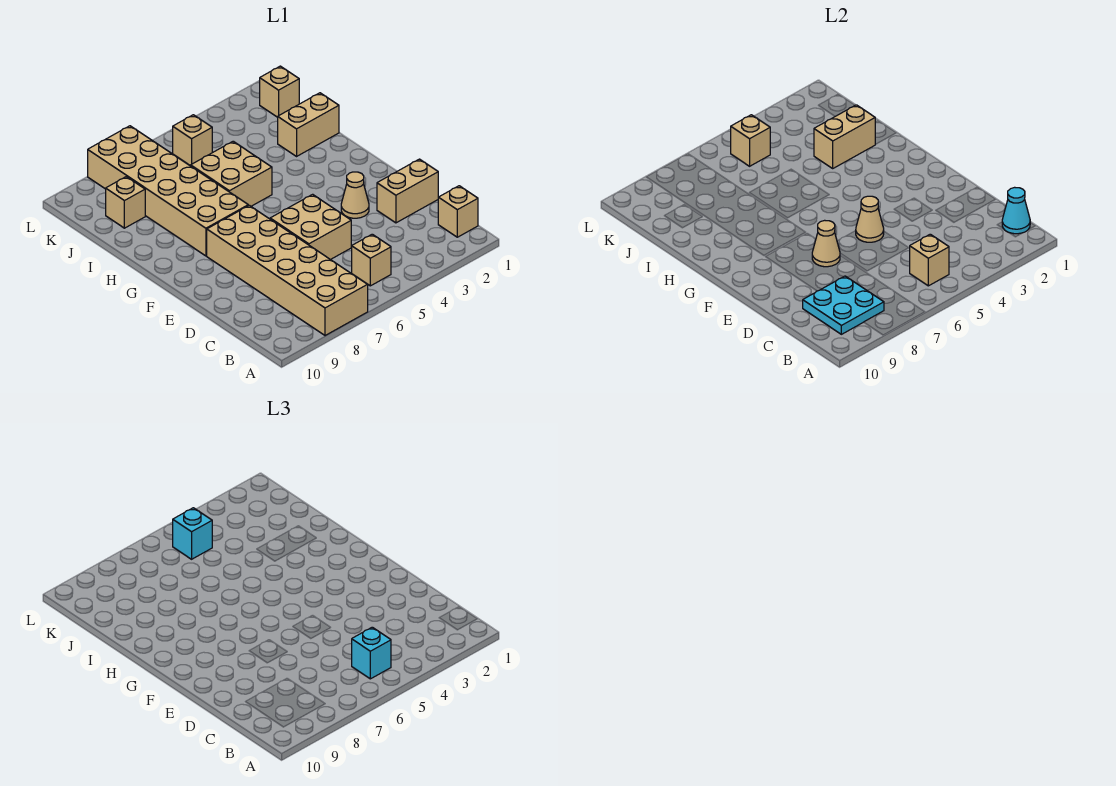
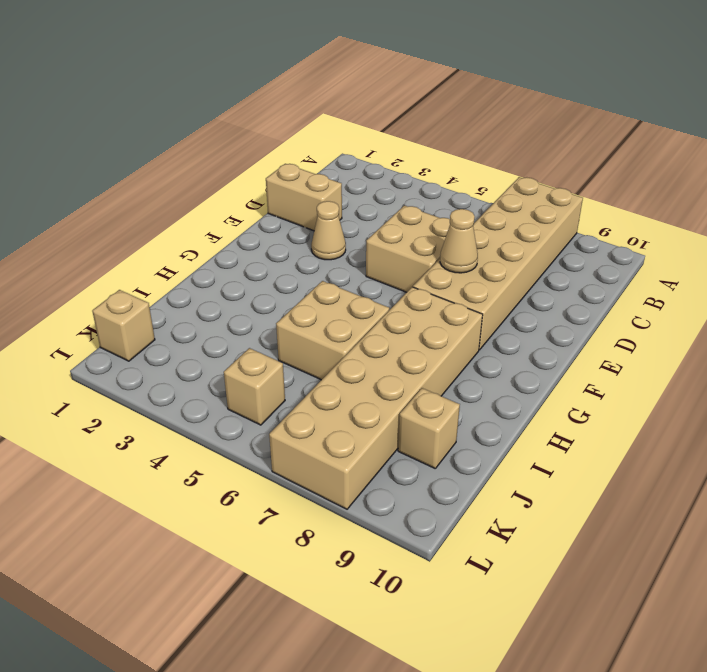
none -> tan 1x1 brick [438,186,478,237]
none -> tan 1x1 brick [352,234,391,286]
none -> tan 1x2 brick [278,93,339,156]

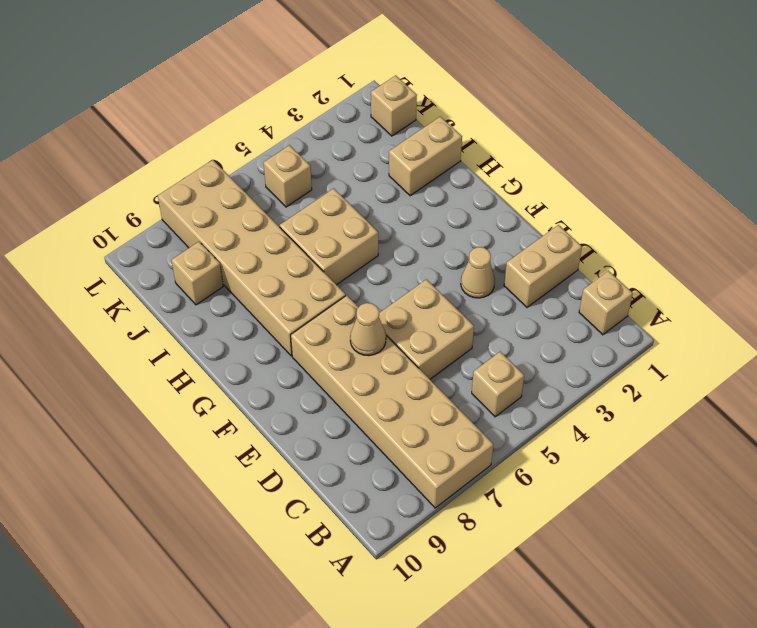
none -> cyan 1x1 cone [1002,187,1030,234]
none -> tan 1x1 brick [910,234,949,286]
none -> cyan 2x2 plate [803,276,884,334]

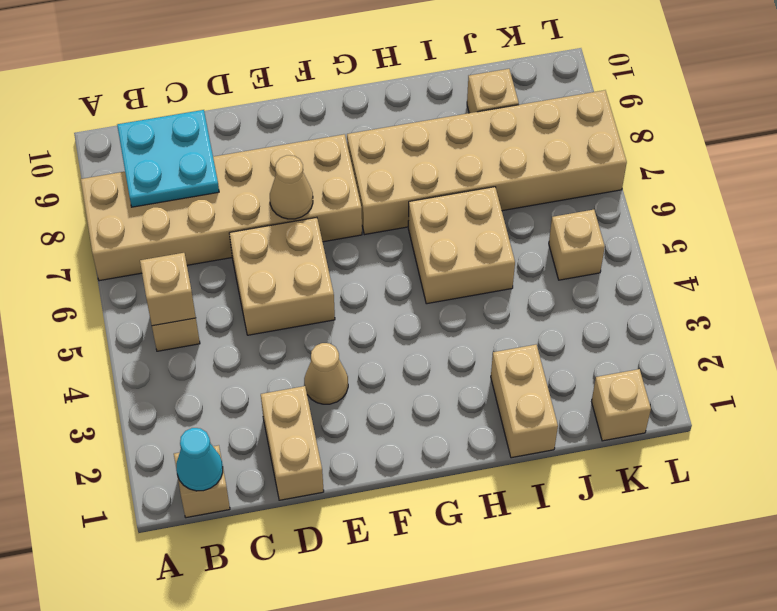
none -> tan 1x1 cone [856,196,884,242]
none -> tan 1x2 brick [814,105,875,168]
none -> tan 1x1 brick [731,115,770,166]

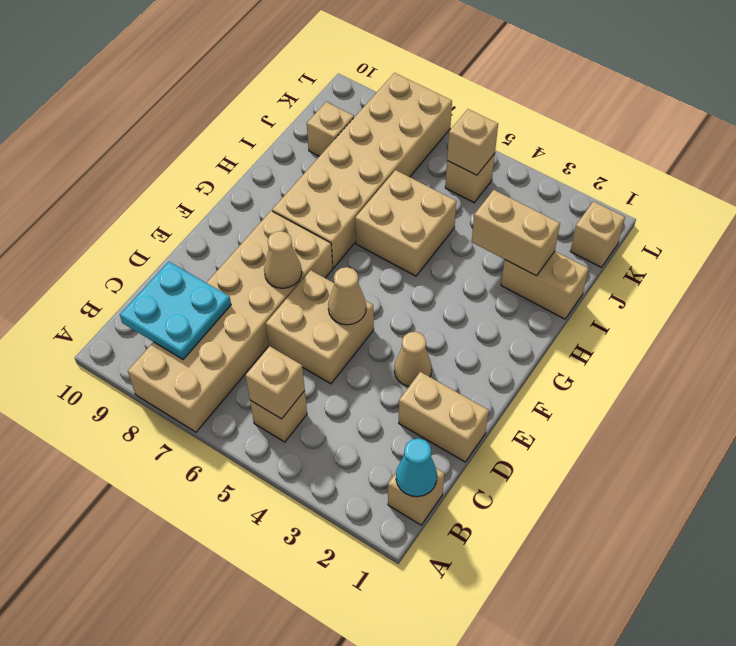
none -> cyan 1x1 brick [352,627,391,679]
none -> cyan 1x1 brick [173,508,212,559]

